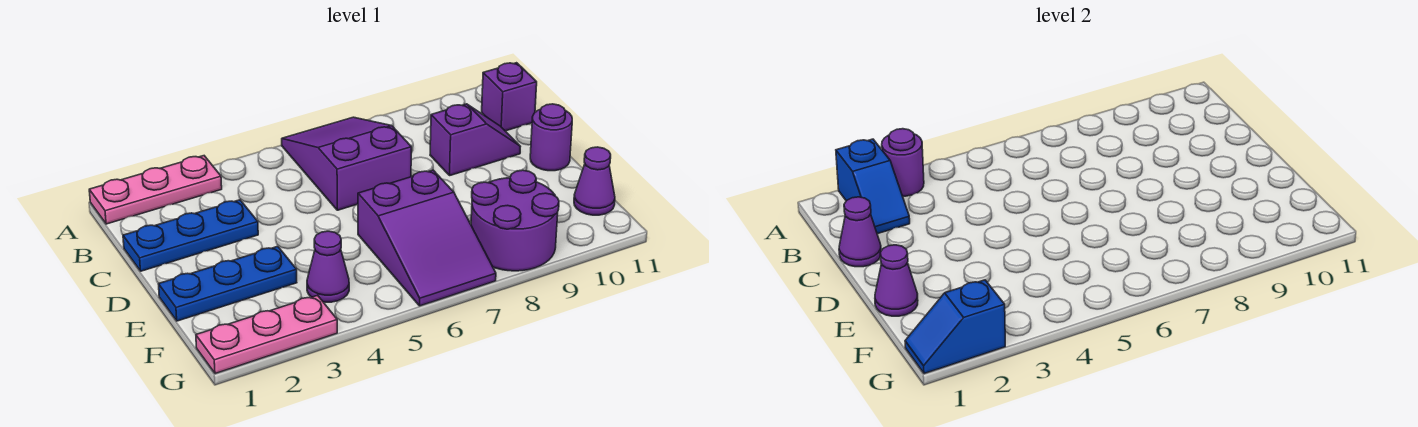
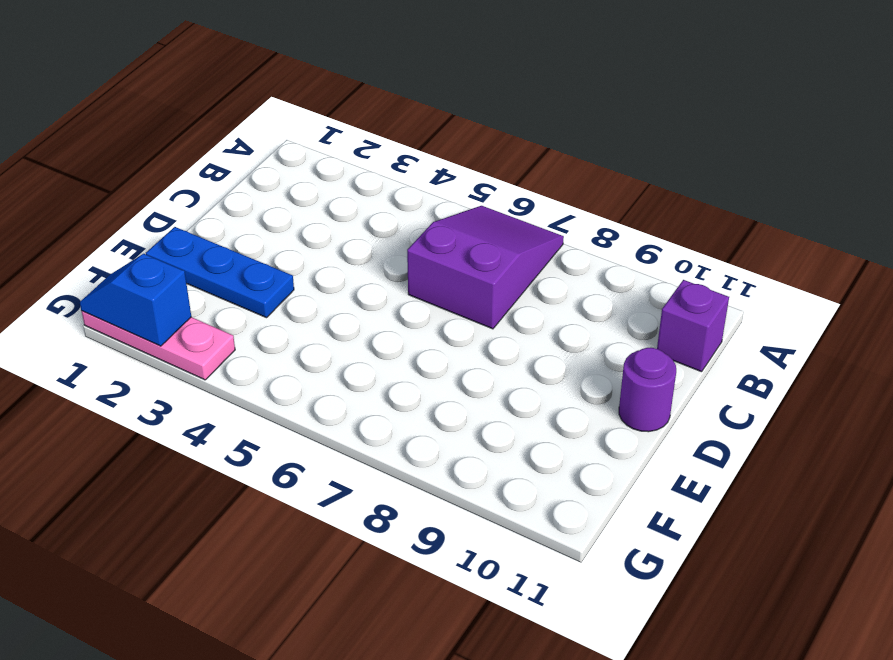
none -> pink 1x3 plate [89,156,222,224]
none -> blue 1x3 plate [123,200,258,271]
none -> purple 1x2 slope [430,104,521,176]

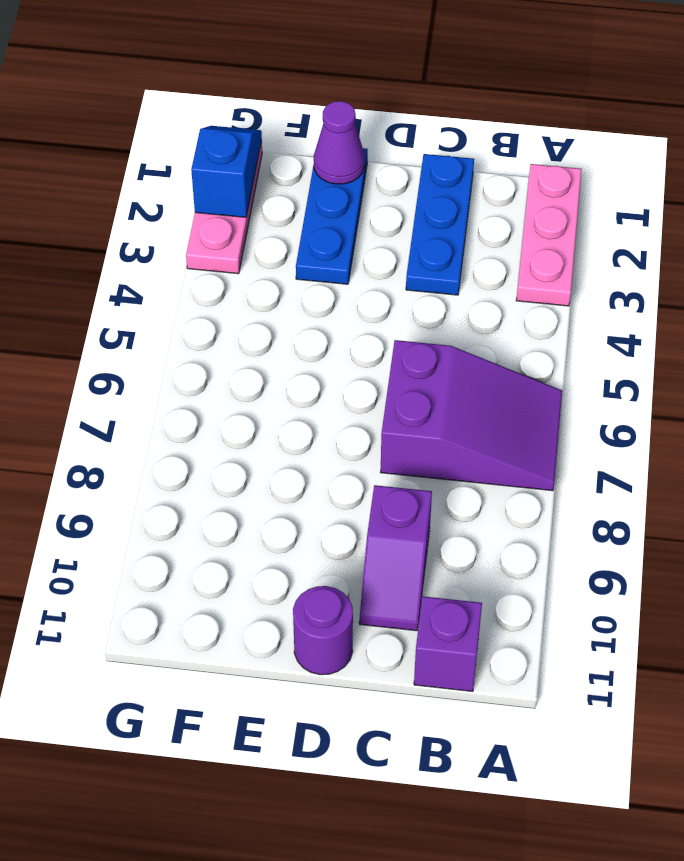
none -> purple 2x3 slope [358,170,496,306]
none -> purple 1x1 cone [307,231,349,302]
none -> purple 2x2 round brick [471,170,559,271]

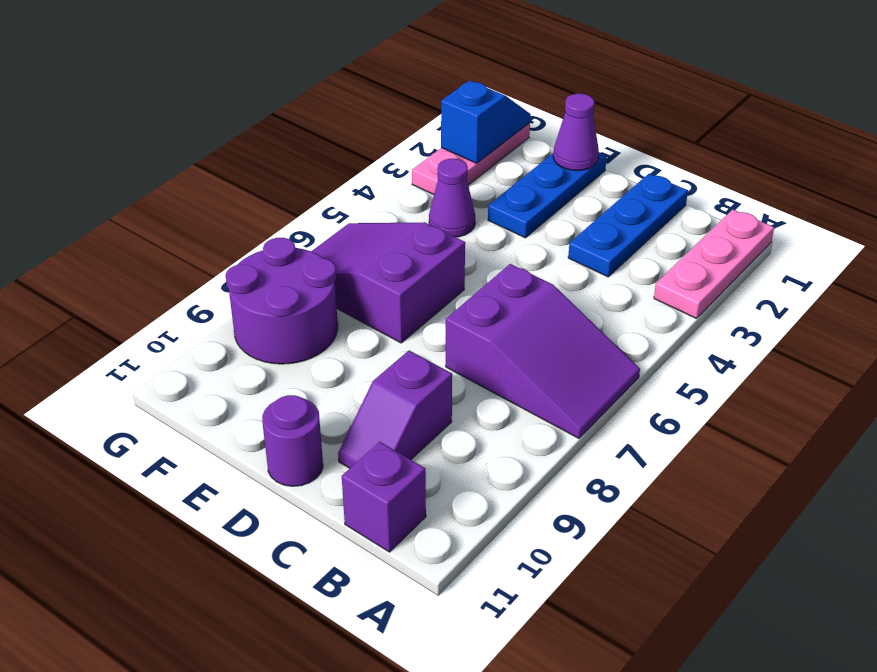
none -> purple 1x1 cone [574,147,615,215]
none -> blue 1x2 slope [836,139,910,234]
none -> purple 1x1 round brick [882,129,924,196]

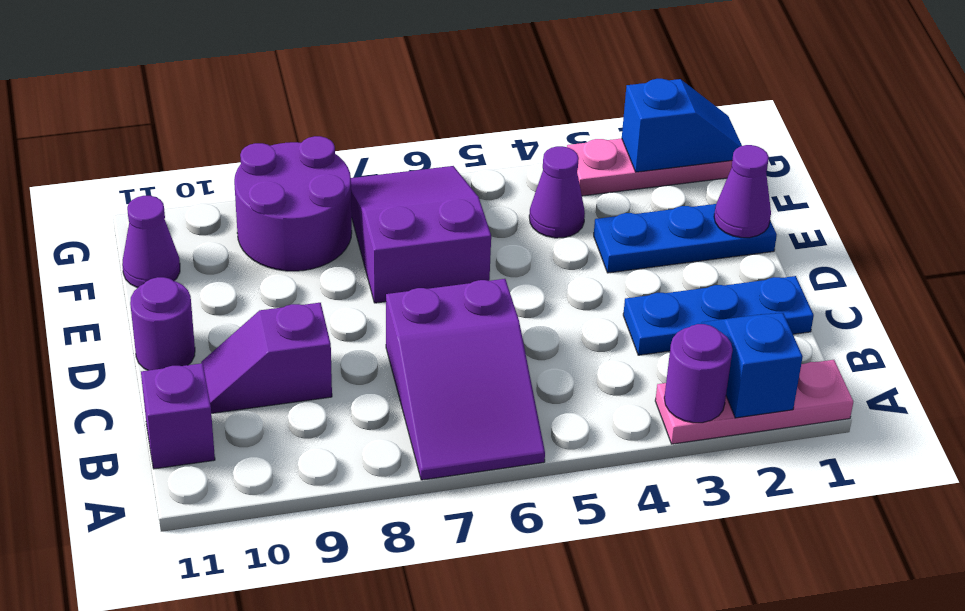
none -> purple 1x1 cone [839,197,881,267]

